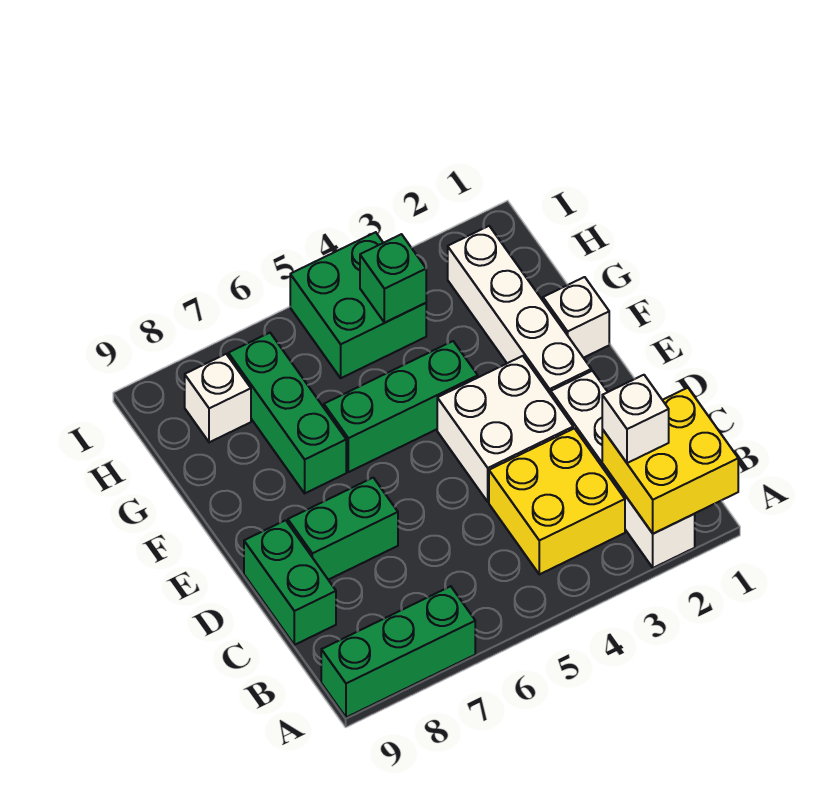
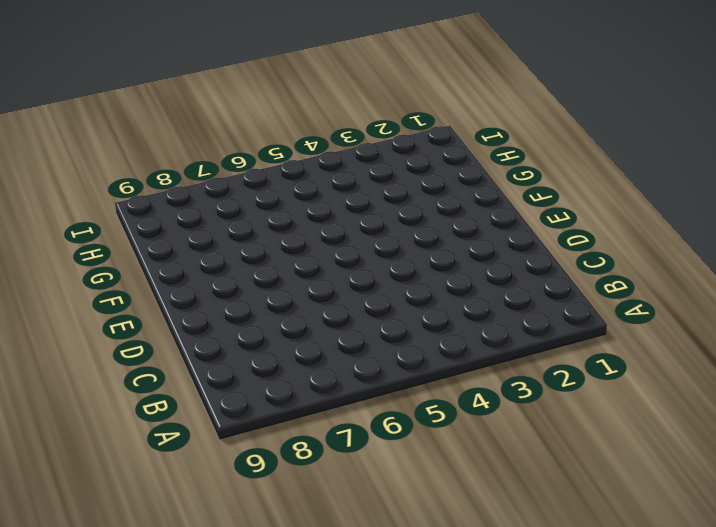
none -> white 1x4 brick [551,371,695,568]
none -> green 1x3 brick [321,586,475,717]
none -> yellow 2x2 brick [489,428,625,574]

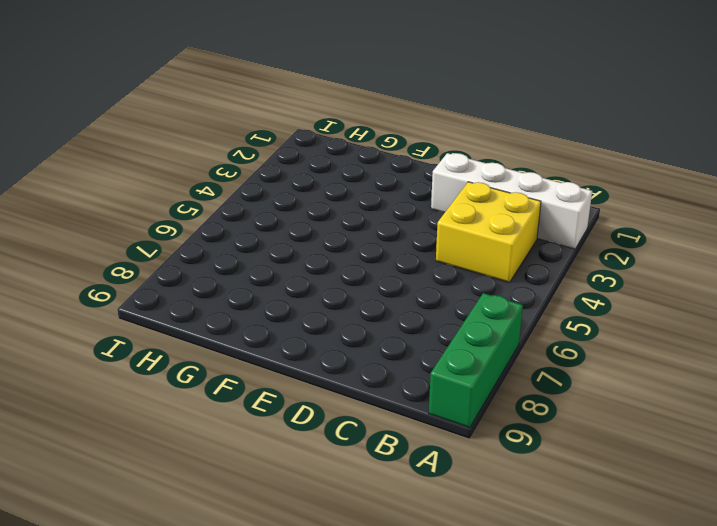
none -> green 1x2 brick [244,520,336,645]
none -> white 2x2 brick [437,356,573,502]
none -> green 1x2 brick [288,478,398,580]

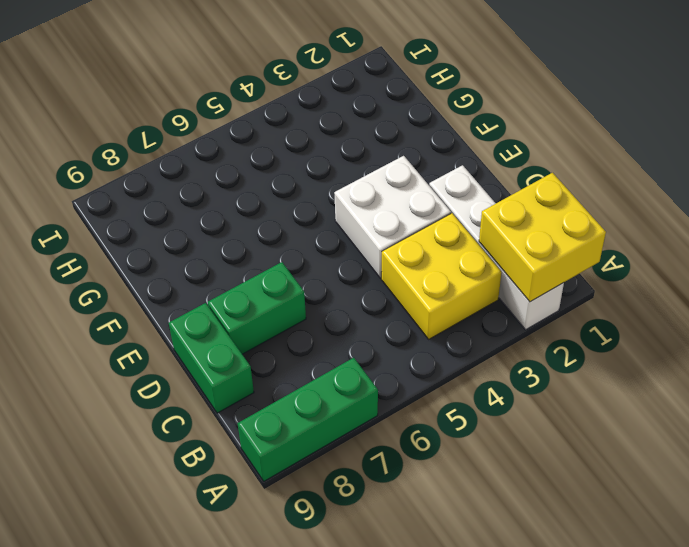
none -> white 1x4 brick [448,226,591,394]
none -> white 1x1 brick [543,277,609,358]
none -> green 1x3 brick [324,341,478,472]

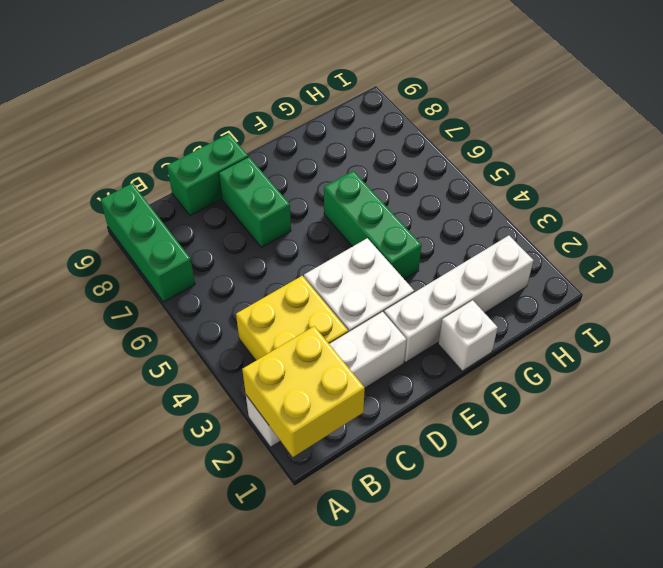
none -> green 1x3 brick [228,333,346,493]
none -> green 2x2 brick [290,232,426,378]
none -> white 1x1 brick [185,354,251,442]

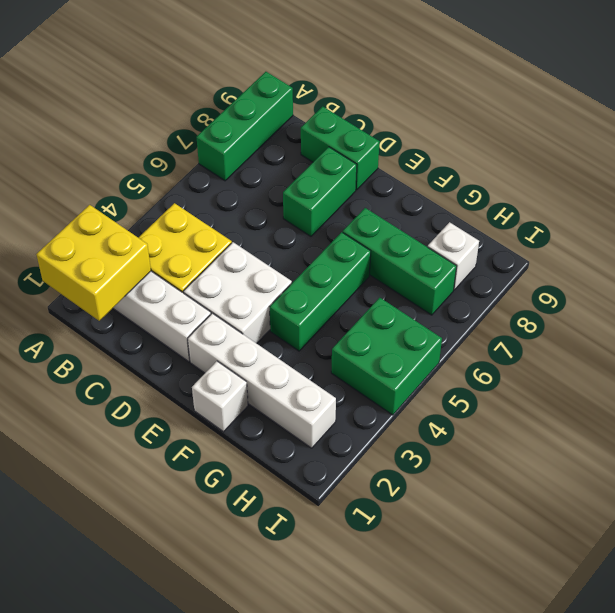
none -> green 1x1 brick [360,234,426,323]
none -> white 1x1 brick [602,375,669,463]

